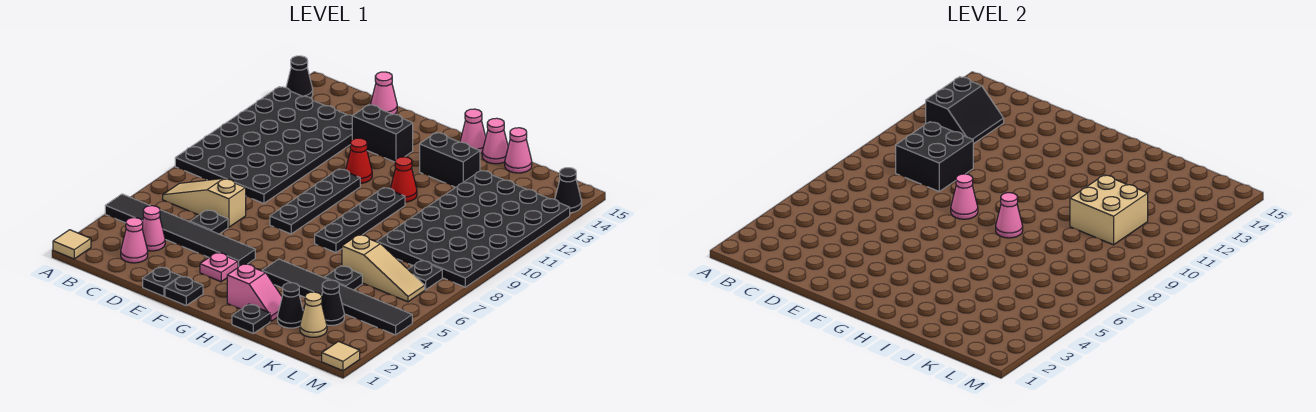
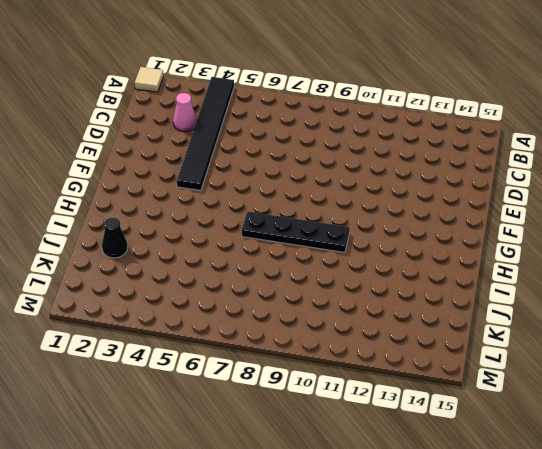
none -> black 4x6 plate [175,87,352,203]
none -> black 1x1 cone [286,56,313,98]
none -> tan 1x3 slope [163,179,246,227]
none -> pink 1x1 cone [121,218,148,263]

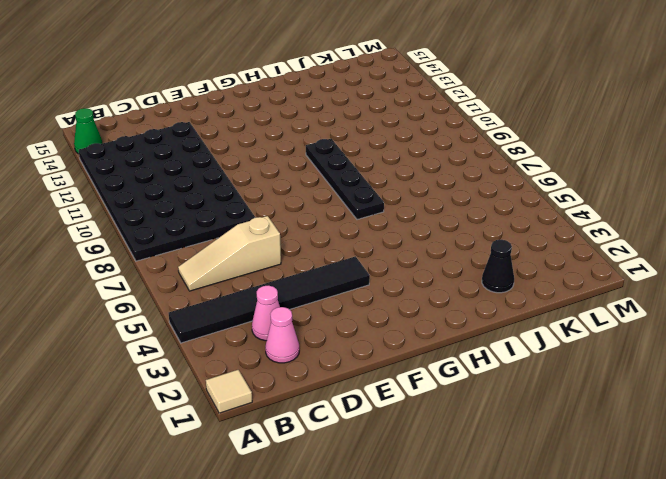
green 1x1 cone [74,108,103,154] -> black 1x1 cone [286,56,313,98]
none -> black 1x1 plate [190,210,228,234]
none -> pink 1x1 cone [371,72,397,114]
none -> black 1x1 plate [143,267,181,296]
none -> black 1x2 brick [352,105,413,162]

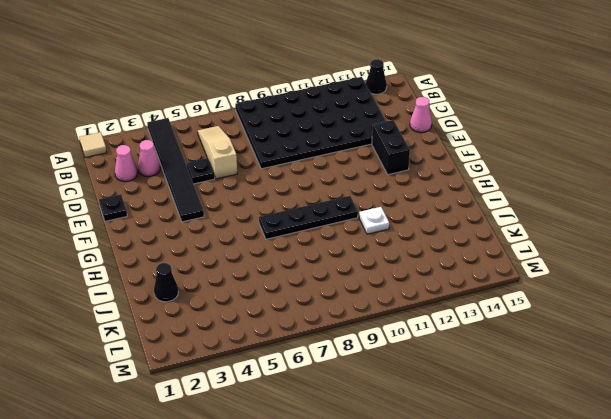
white 1x1 plate [359,207,389,234] -> none
none -> black 1x1 plate [165,276,203,305]
none -> pink 1x1 plate [200,252,238,282]
none -> black 1x4 plate [270,169,360,234]
none -> red 1x1 cone [346,138,372,183]

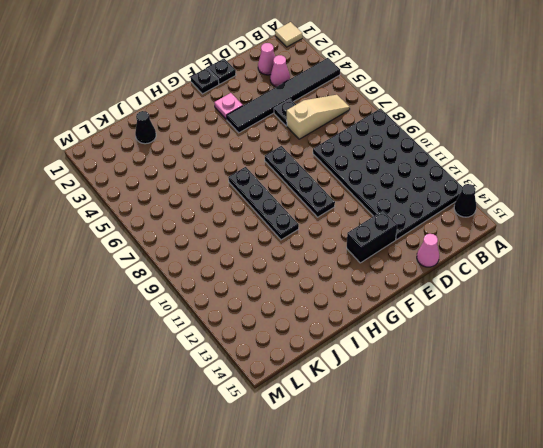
none -> red 1x1 cone [346,138,372,183]
none -> pink 1x2 slope [227,264,282,322]
none -> black 1x6 tile [262,259,412,335]
none -> red 1x1 cone [390,157,417,202]

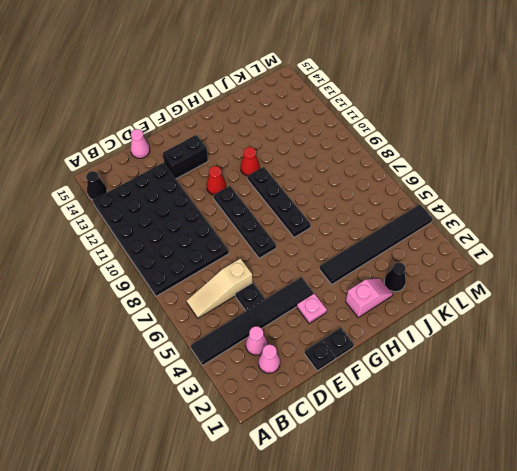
none -> tan 1x1 tile [53,230,91,259]
none -> black 1x2 brick [420,133,480,187]
none -> pink 1x1 cone [460,109,486,153]
none -> black 1x1 plate [232,304,270,333]

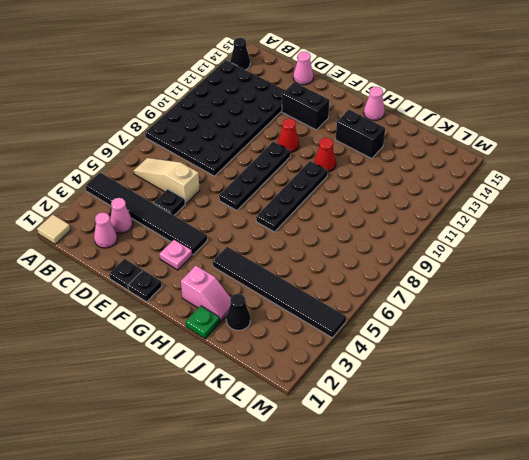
green 1x1 plate [186,306,220,339] -> black 1x1 plate [232,304,270,333]
none -> pink 1x1 cone [482,118,508,164]
none -> black 1x1 plate [324,266,362,290]
none -> tan 1x3 slope [342,235,425,302]
none -> black 4x6 plate [377,171,570,287]

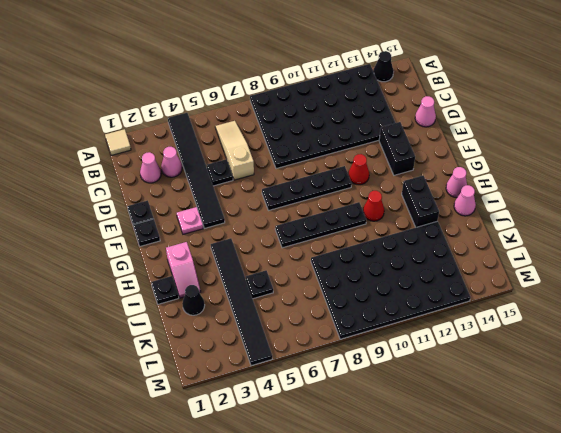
none -> tan 1x3 slope [342,235,425,302]
none -> pink 1x1 cone [505,128,532,173]
none -> tan 1x1 cone [300,292,327,337]
none -> black 1x1 cone [322,280,344,325]

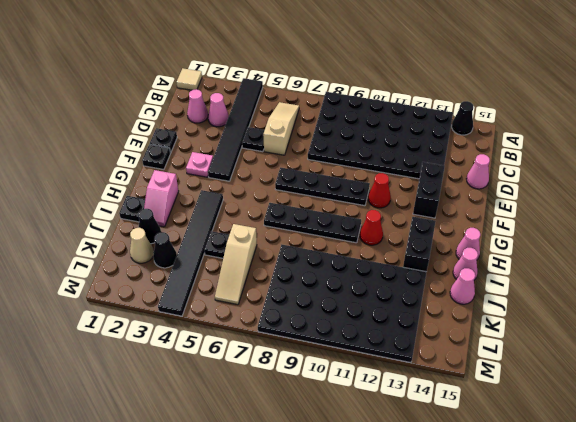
none -> black 1x1 plate [408,261,442,290]
none -> tan 1x1 tile [322,341,360,371]
none -> black 1x1 cone [555,168,582,213]
none -> black 2x2 slope [926,77,1004,144]

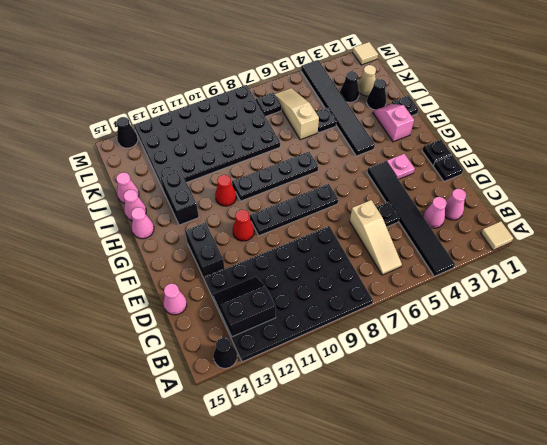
none -> black 2x2 brick [896,122,973,191]
none -> pink 1x1 cone [951,174,978,219]
none -> pink 1x1 cone [996,193,1023,238]
none -> tan 2x2 brick [1070,175,1148,245]

